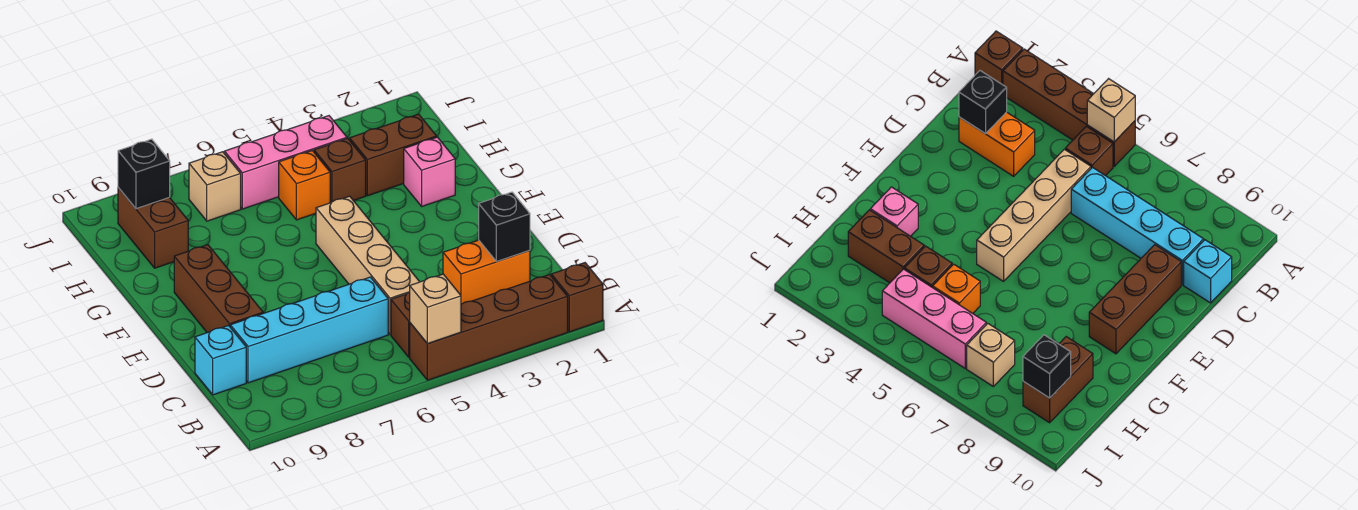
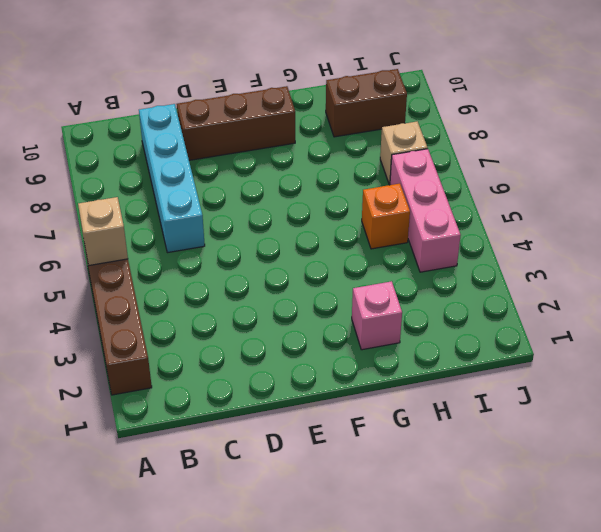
none -> brown 1x1 brick [551,263,603,332]
none -> brown 1x1 brick [391,292,410,357]
none -> orange 1x2 brick [443,240,530,304]

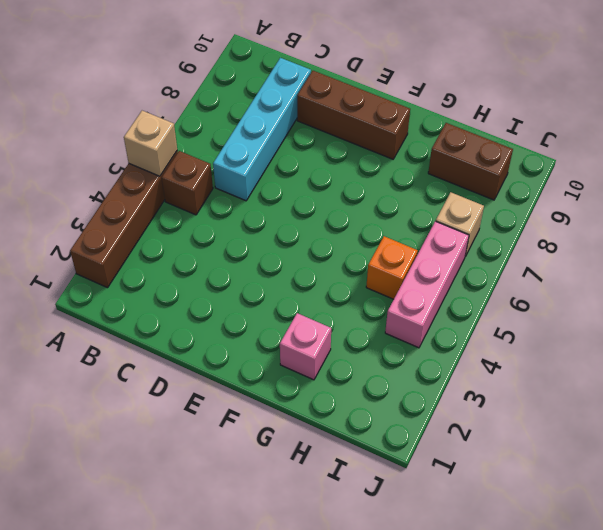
none -> brown 1x1 brick [551,263,603,332]
none -> orange 1x2 brick [443,240,530,304]
none -> tan 1x4 brick [316,196,419,334]

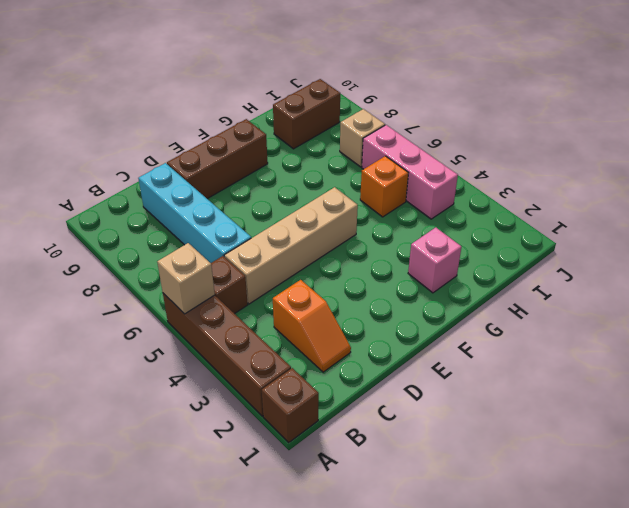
orange 1x2 slope [273,280,351,372] -> orange 1x2 brick [443,240,530,304]
none -> cyan 1x1 brick [195,326,246,395]
none -> brown 1x2 brick [350,114,437,196]
none -> brown 1x1 brick [314,138,366,203]

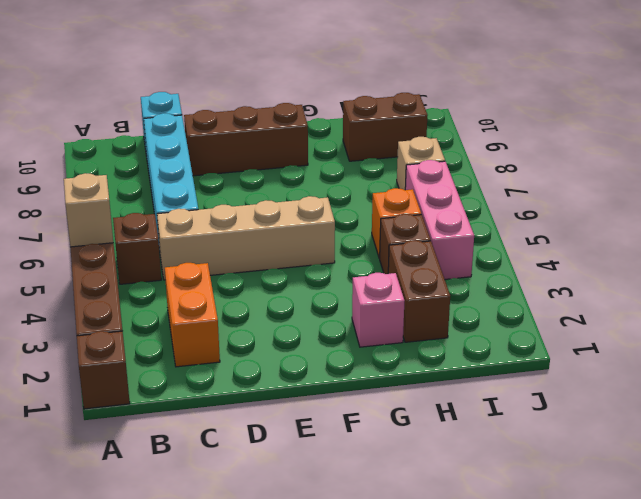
none -> black 1x1 brick [479,192,530,261]
none -> black 1x1 brick [118,139,170,209]

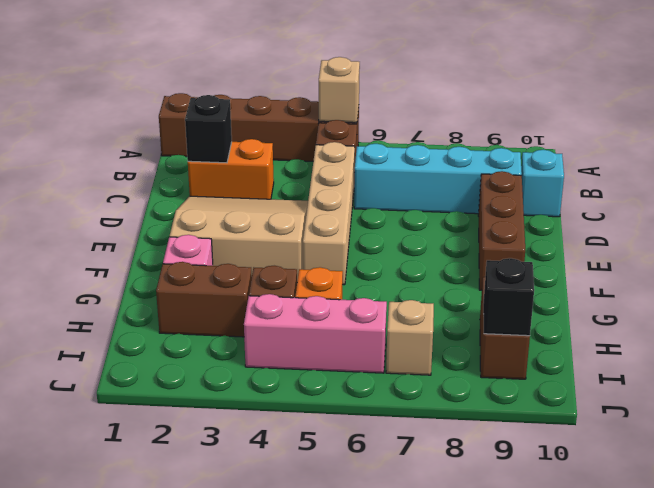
tan 3x3 slope [170,196,308,281] -> none

